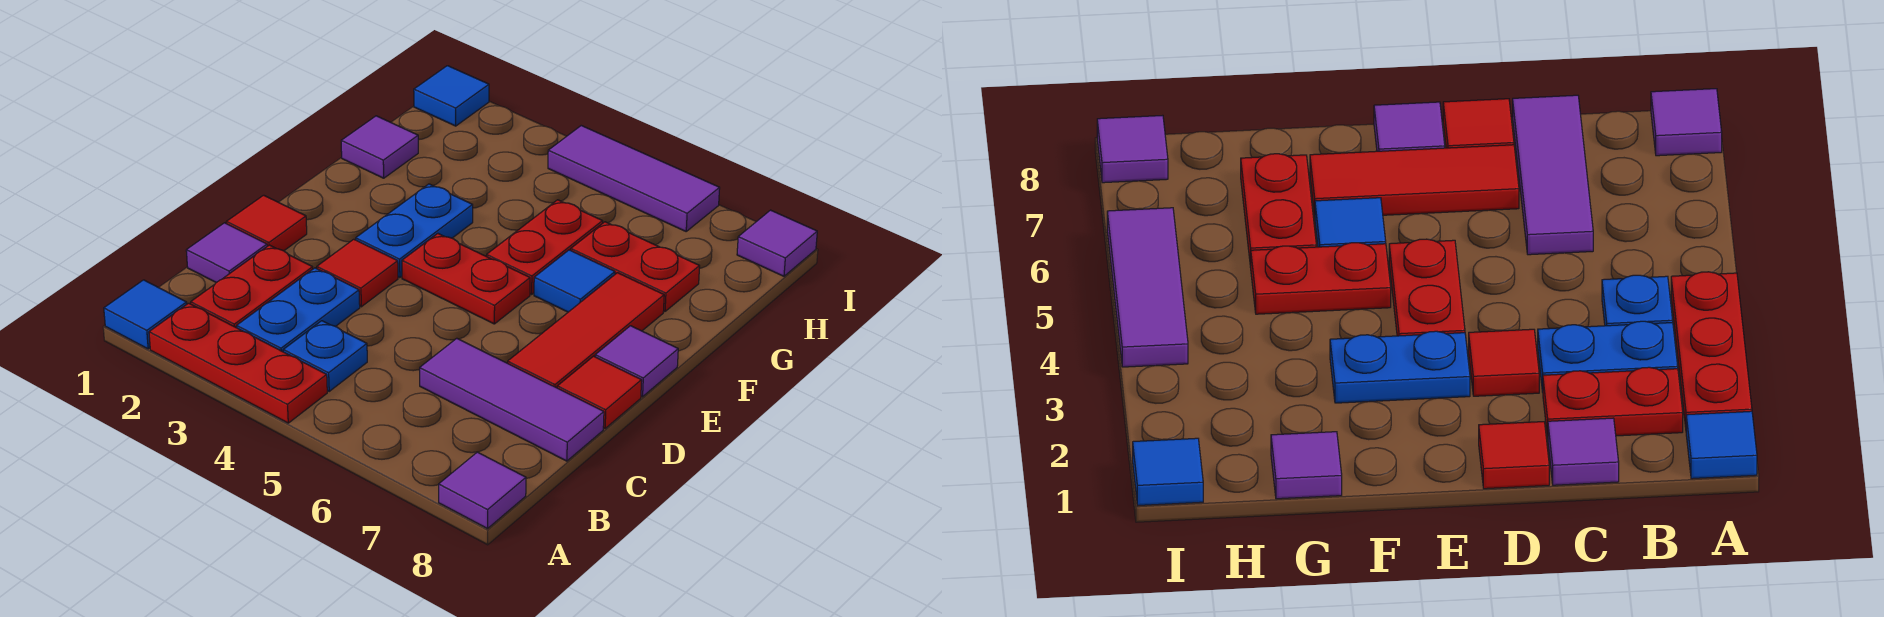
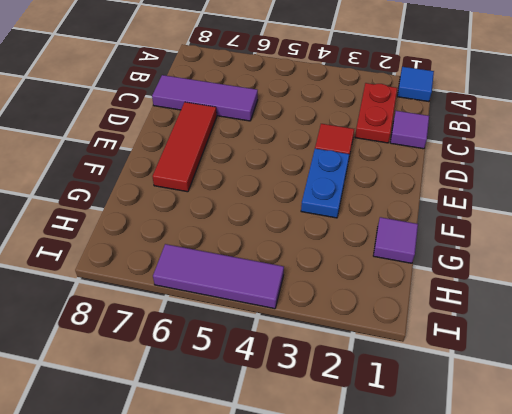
none -> red 1x3 plate [149,303,327,423]
none -> purple 1x1 tile [439,452,526,529]
none -> blue 1x2 plate [237,268,360,352]

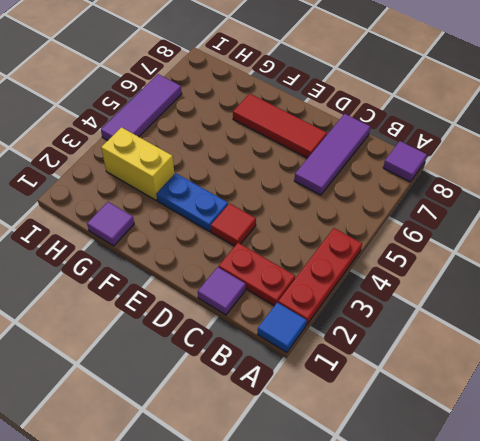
yellow 1x2 brick [101,127,174,200] -> none
none -> blue 1x2 plate [237,268,360,352]
none -> blue 1x1 plate [283,321,367,391]
none -> red 1x1 tile [226,195,307,251]

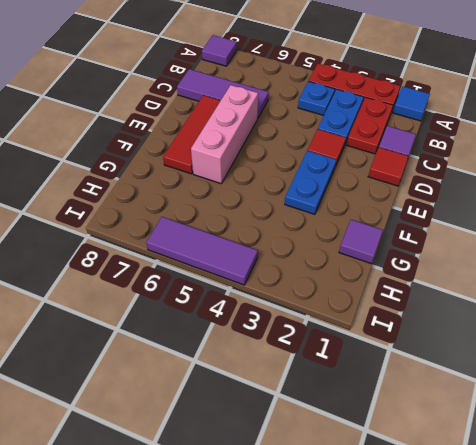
pink 1x3 brick [191,85,258,184] -> blue 1x1 tile [534,250,615,312]
none -> red 1x1 tile [557,356,642,428]
none -> red 1x2 plate [402,234,530,324]
none -> purple 1x1 tile [595,326,678,397]

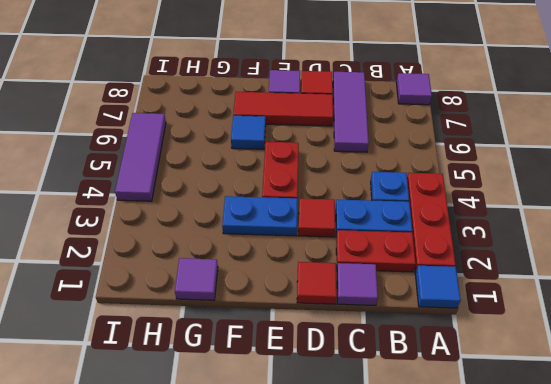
none -> red 1x2 plate [487,200,603,294]
none -> red 1x2 plate [571,222,700,312]
none -> blue 1x1 tile [414,66,489,126]

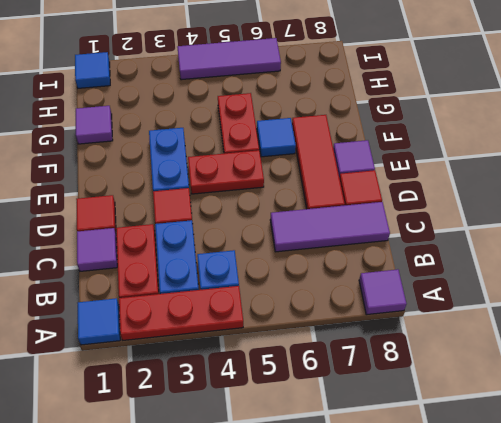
none -> red 1x2 plate [571,222,700,312]
none -> purple 1x1 tile [737,210,817,276]

